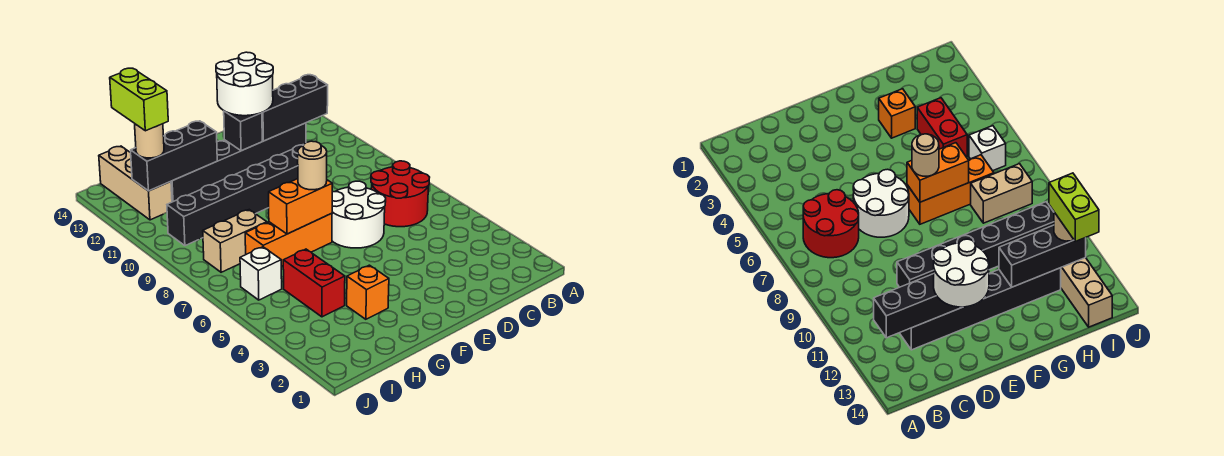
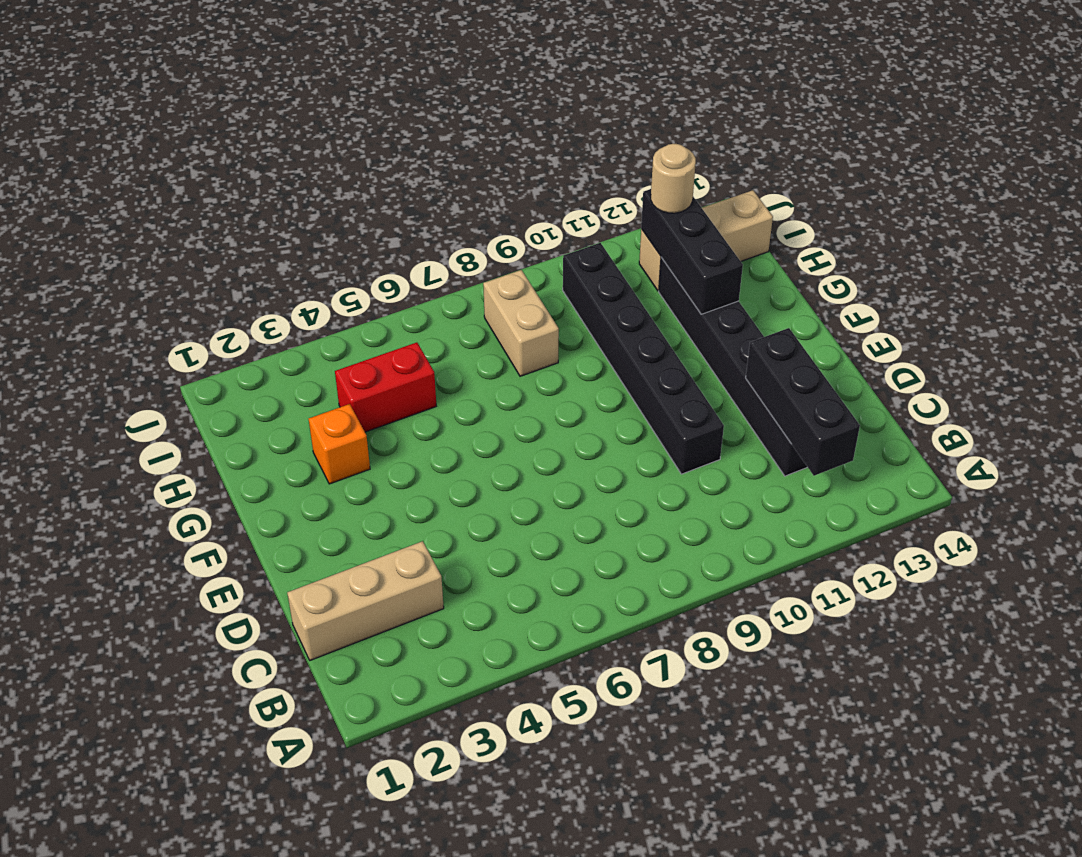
tan 1x3 brick [287,541,444,660] -> none
none -> red 2x2 round brick [371,161,430,227]
none -> white 2x2 round brick [332,181,386,248]
none -> orange 1x3 brick [245,213,332,266]

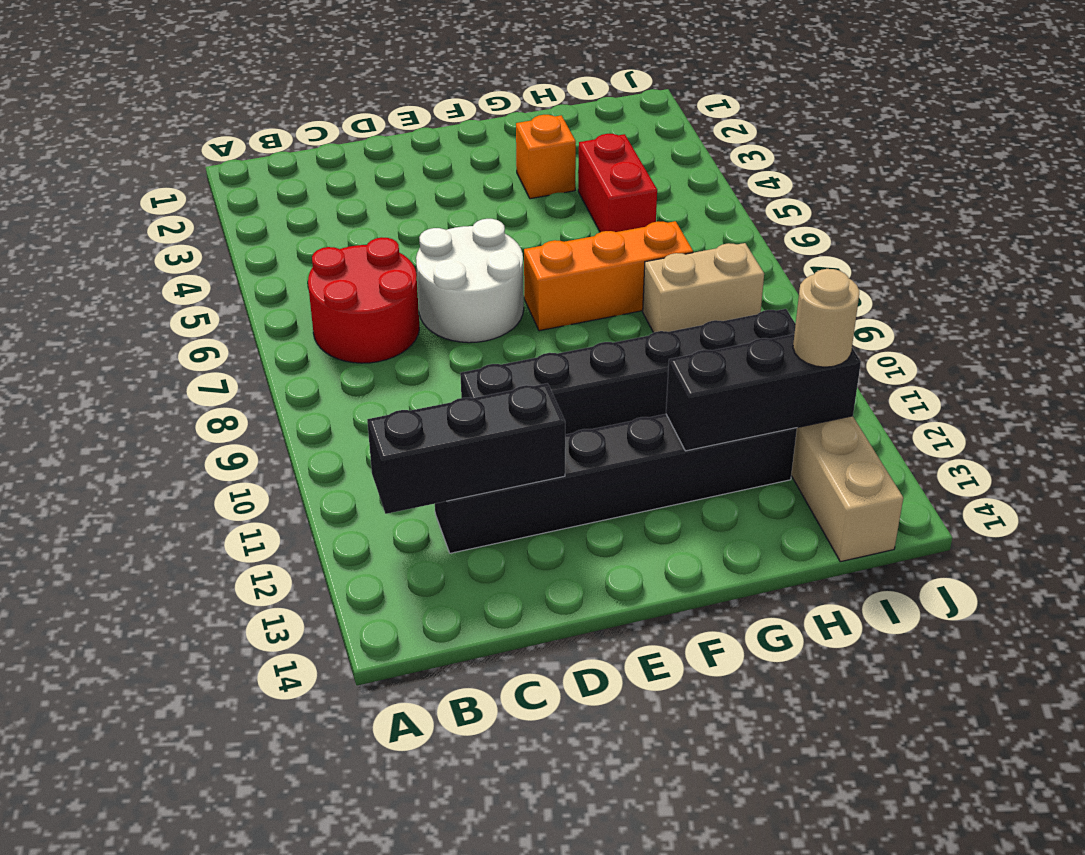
none -> white 1x1 brick [240,247,282,300]
none -> black 1x1 brick [224,111,262,151]
none -> orange 1x2 brick [269,179,332,234]

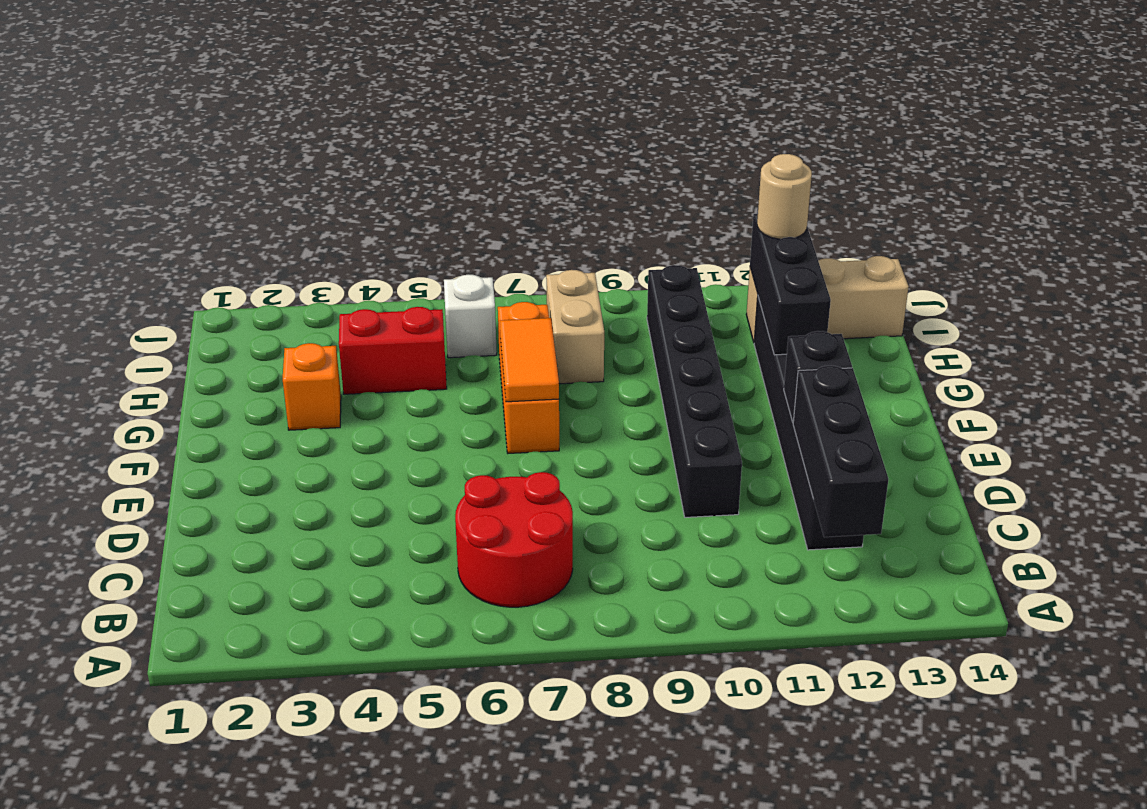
orange 1x2 tile [500,318,559,402] -> orange 1x2 brick [269,179,332,234]
none -> white 2x2 round brick [332,181,386,248]
none -> white 2x2 round brick [216,52,273,116]
none -> tan 1x1 round brick [298,141,327,190]

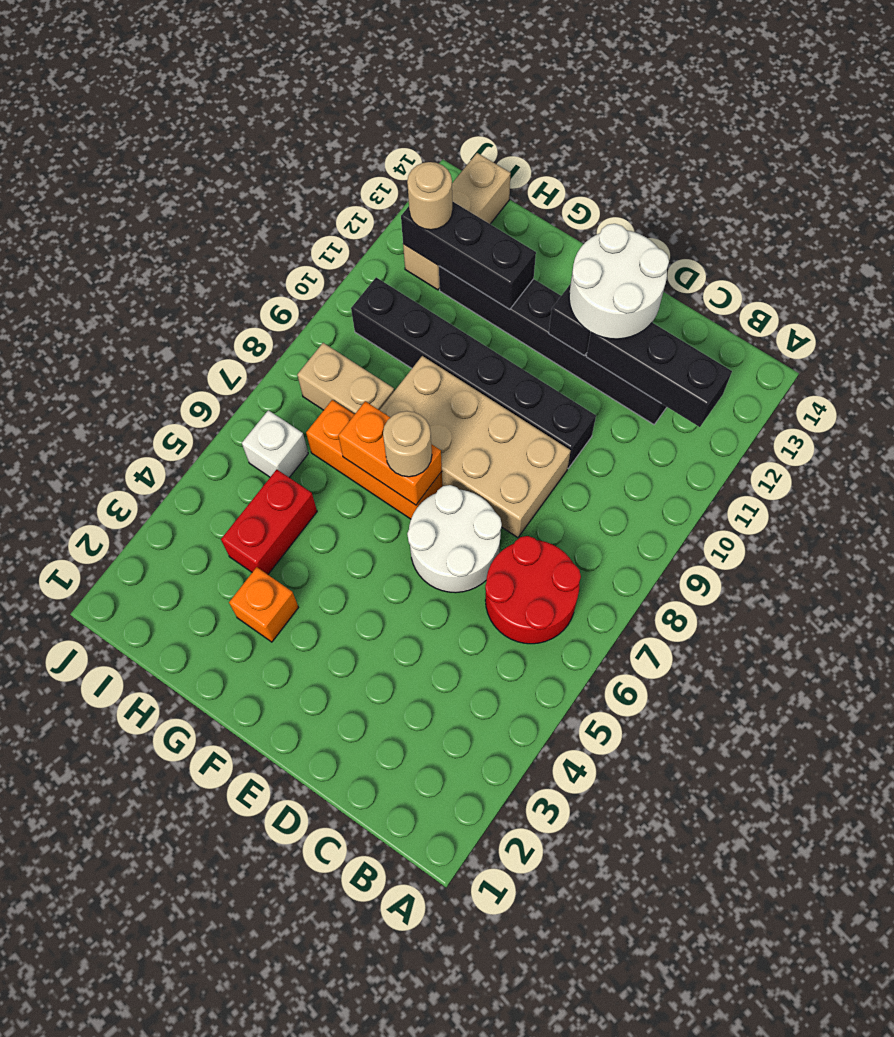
tan 2x4 brick [380,356,571,538] -> none
none -> lime 1x2 brick [110,68,168,131]

